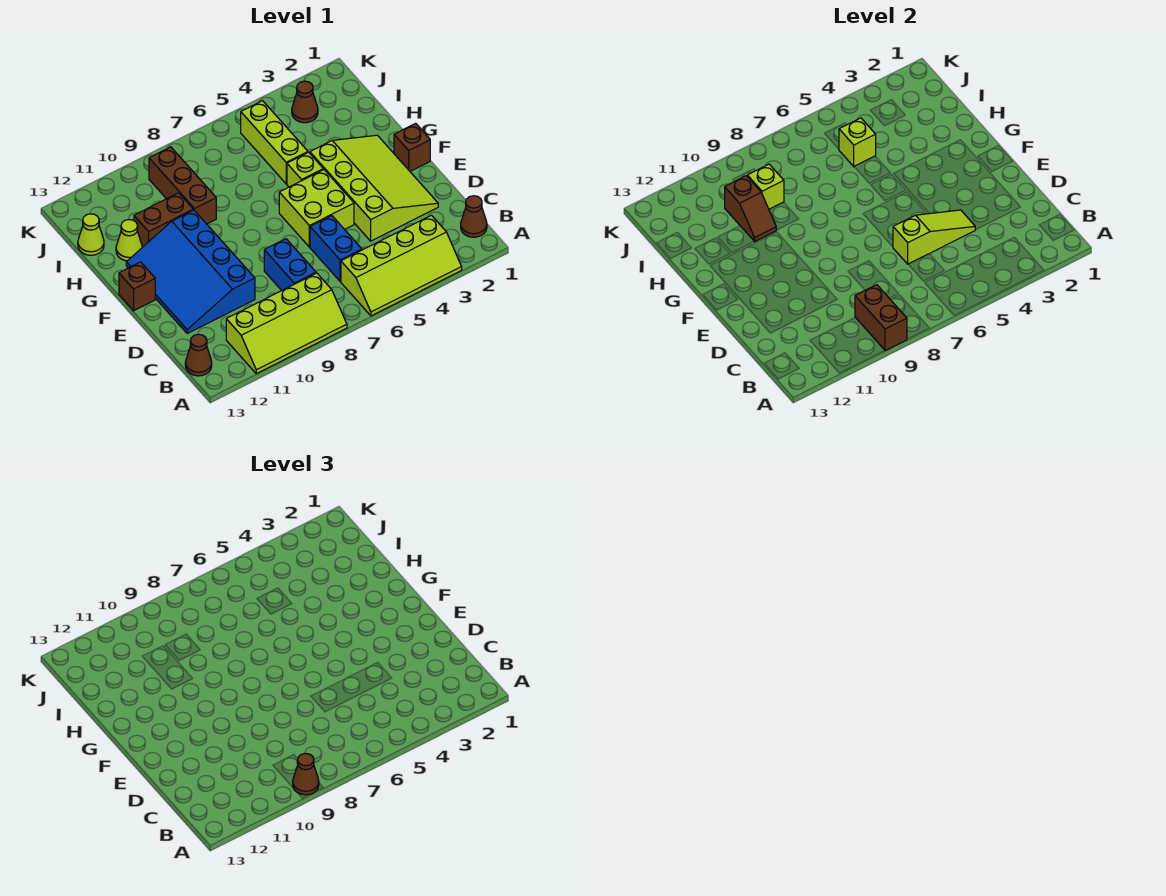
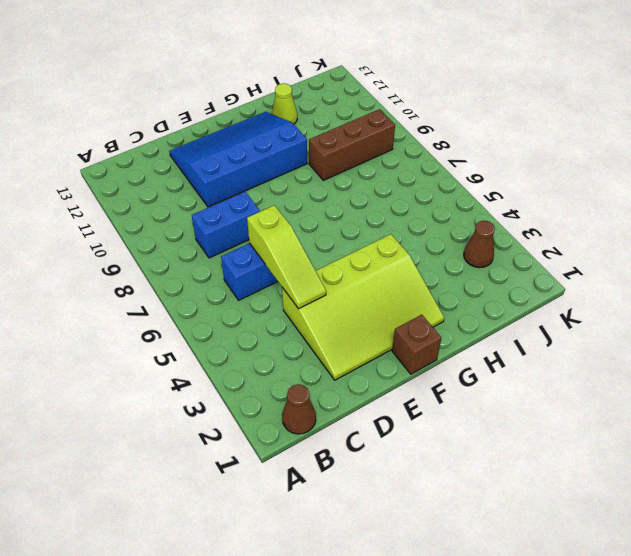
none -> lime 2x4 slope [341,215,462,316]
none -> lime 2x4 slope [226,273,347,374]
none -> brown 1x1 cone [185,334,212,376]

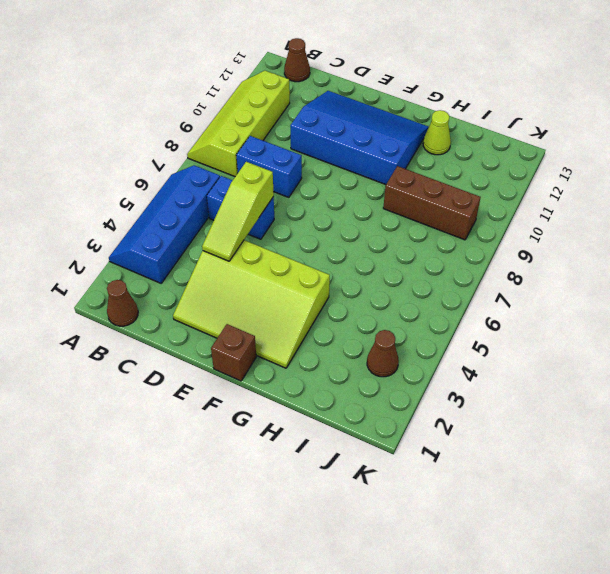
blue 2x4 slope [109,165,220,283] -> lime 2x4 slope [341,215,462,316]
none -> lime 2x2 brick [279,170,354,247]
none -> brown 1x1 brick [119,262,155,311]
none -> lime 1x1 brick [287,152,323,187]

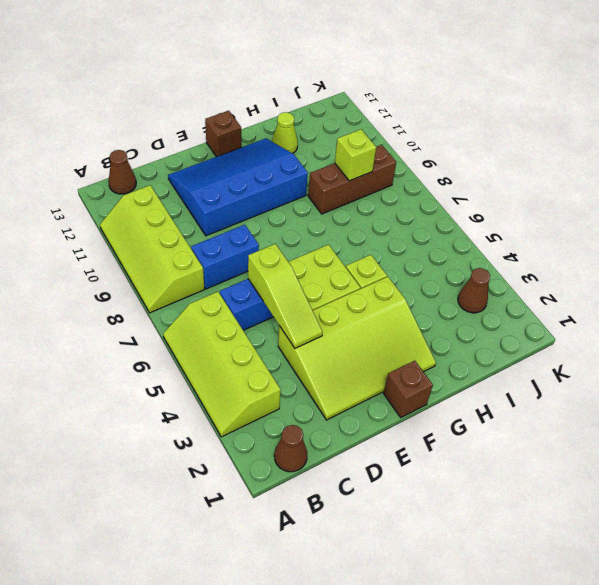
none -> lime 1x3 brick [241,101,308,184]
none -> brown 1x2 brick [134,193,193,247]
none -> lime 1x1 cone [78,214,104,255]

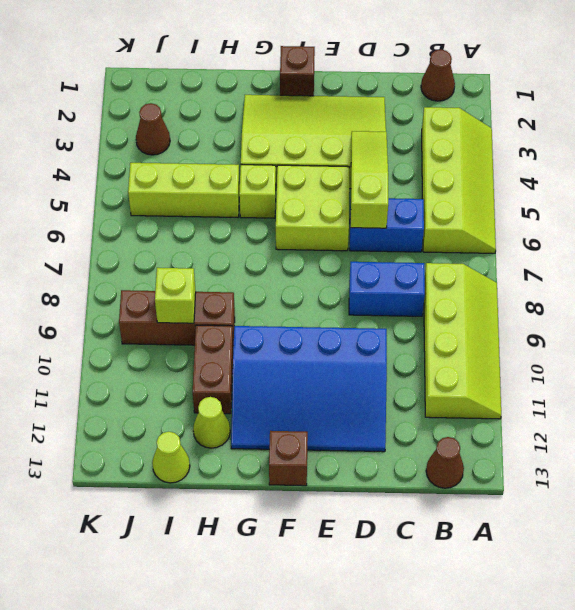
none -> brown 1x2 brick [855,285,907,351]
none -> brown 1x2 slope [725,176,776,242]
none -> lime 1x1 brick [839,118,876,166]

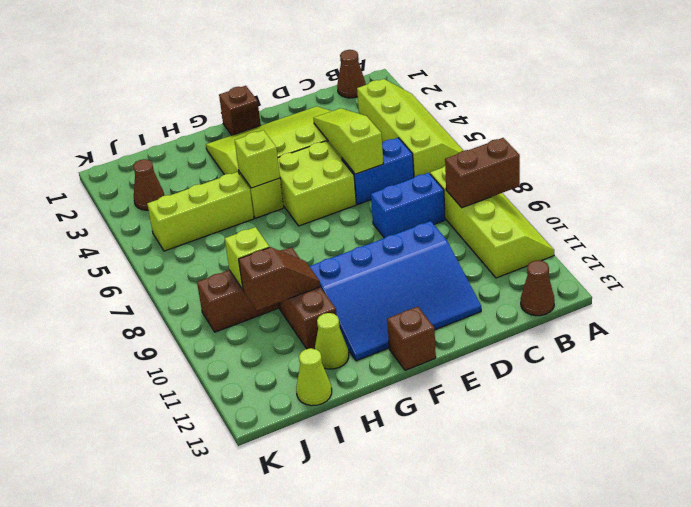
lime 1x1 brick [235,130,280,188] -> lime 1x1 brick moved to [839,118,876,166]
none -> brown 1x1 cone [293,753,319,795]

